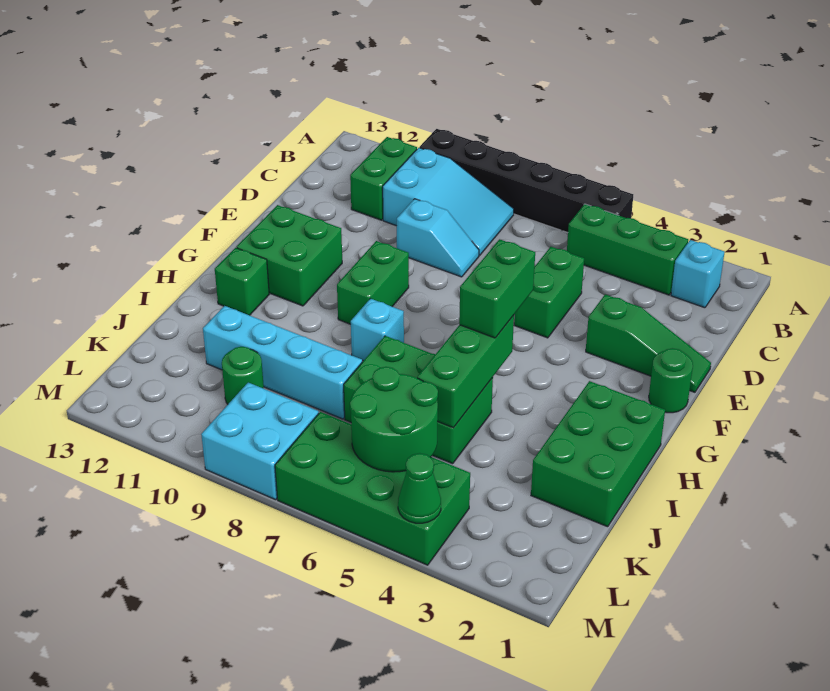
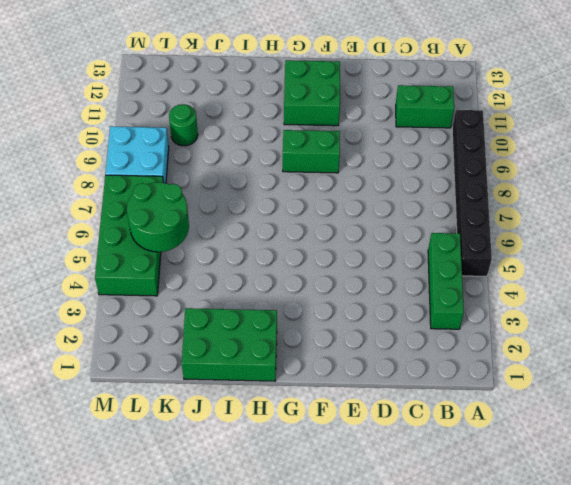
none -> cyan 1x1 brick [671,240,725,308]
none -> cyan 2x3 slope [383,148,514,255]
none -> green 1x2 brick [514,247,584,338]

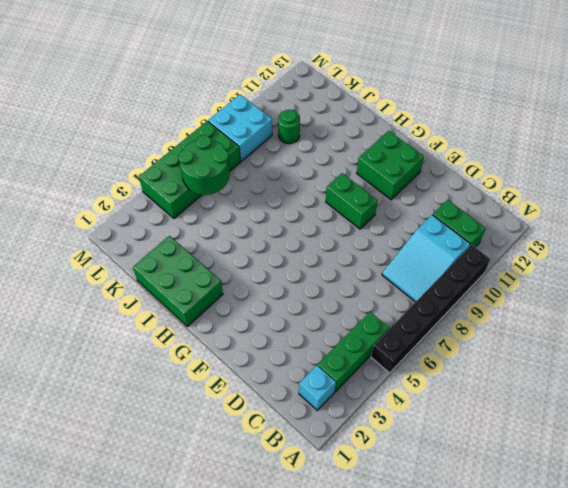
none -> green 1x2 brick [514,247,584,338]
none -> cyan 1x2 slope [397,199,479,277]
none -> green 1x3 slope [586,294,711,392]

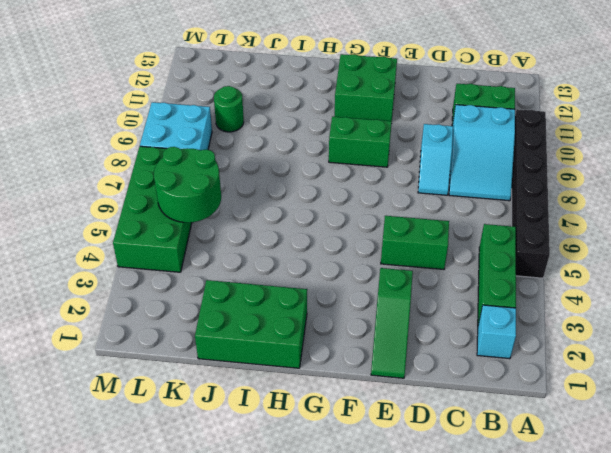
none -> green 1x1 round brick [649,348,693,413]
none -> cyan 1x1 brick [351,299,404,361]
none -> green 1x1 brick [215,248,269,315]

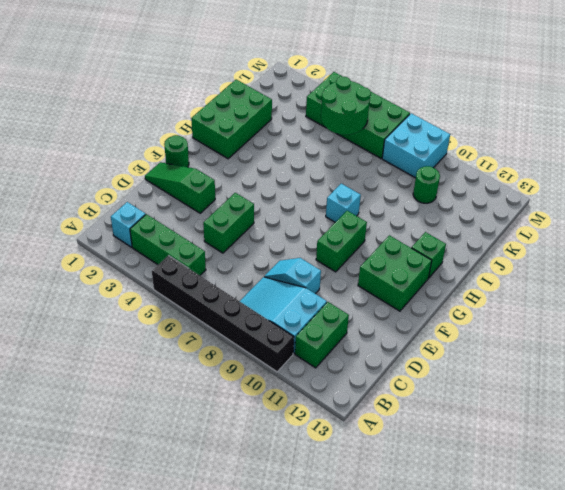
none -> green 2x3 brick [344,336,493,464]
none -> cyan 1x4 brick [203,306,362,419]
none -> green 1x3 brick [417,315,514,428]

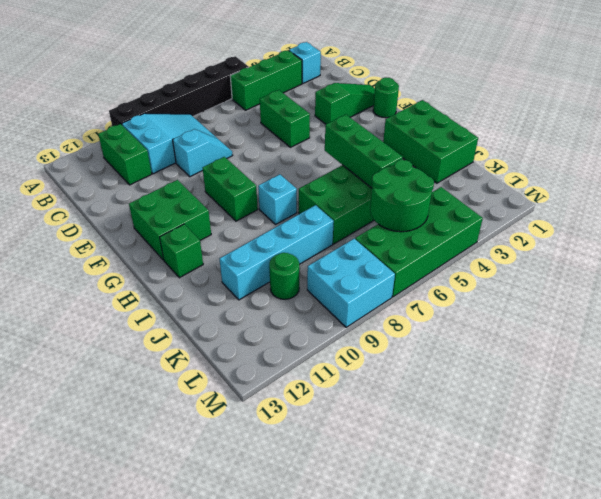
none -> green 1x1 cone [398,453,441,523]
none -> green 1x2 brick [459,239,535,338]

